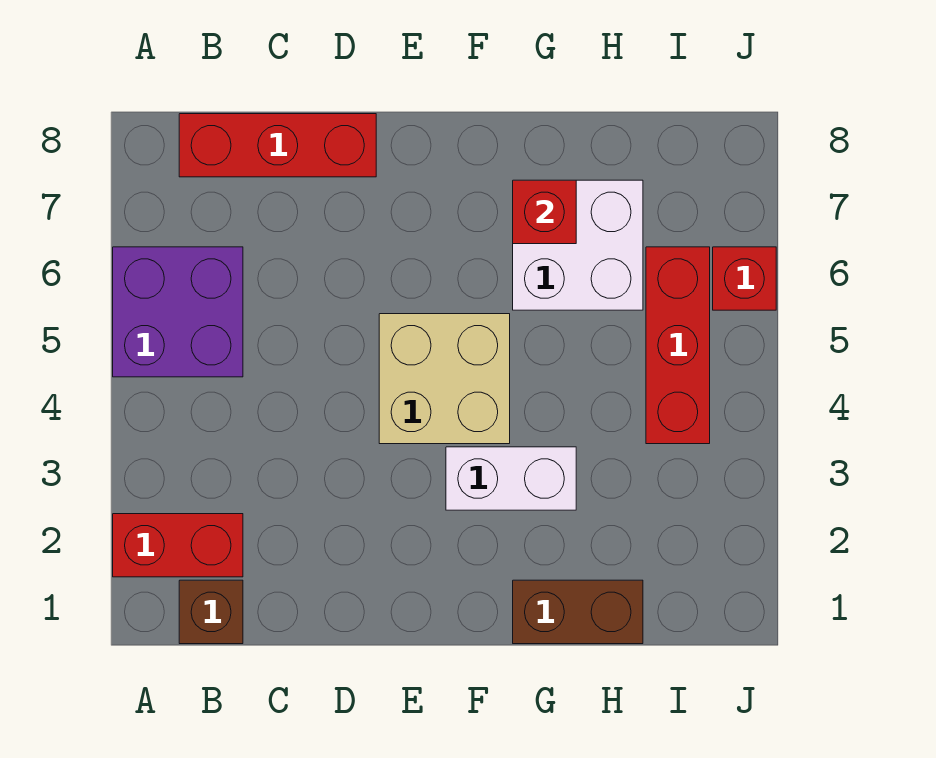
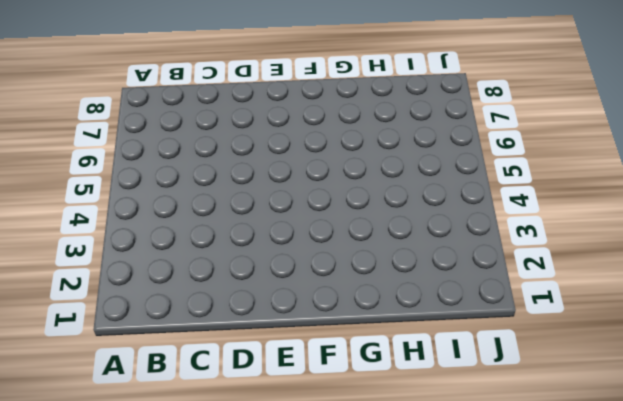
none -> red 1x2 brick [113,514,243,577]
none -> purple 2x2 brick [113,247,243,377]

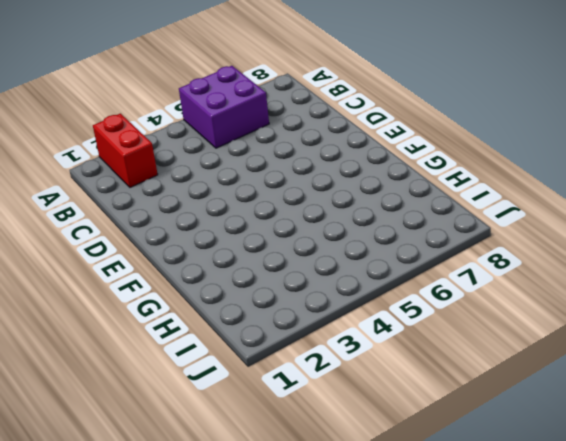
none -> brown 1x1 brick [179,580,243,644]
none -> red 1x3 brick [179,114,376,177]

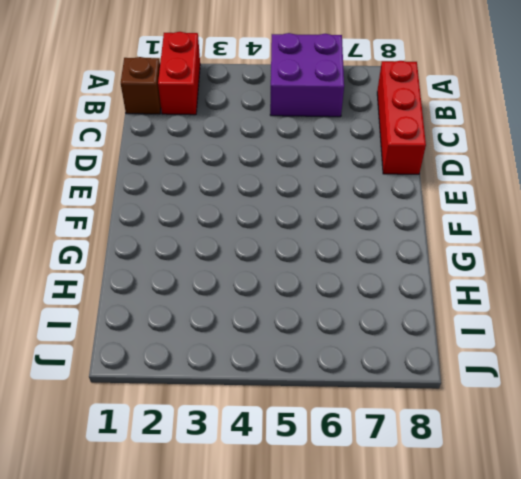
none -> tan 2x2 brick [379,314,510,444]
none -> white 1x2 brick [446,447,576,510]

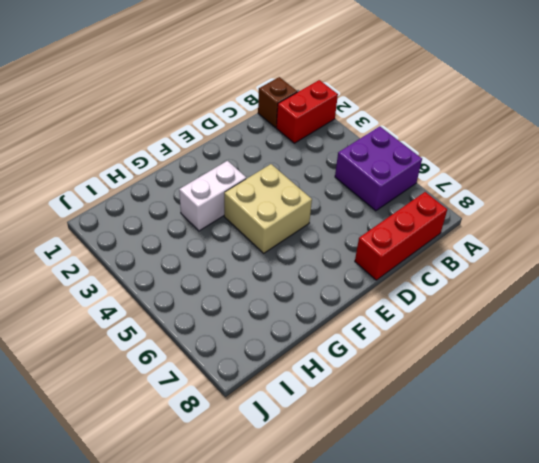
none -> brown 1x2 brick [513,580,643,644]
none -> white 2x2 brick [513,180,643,310]

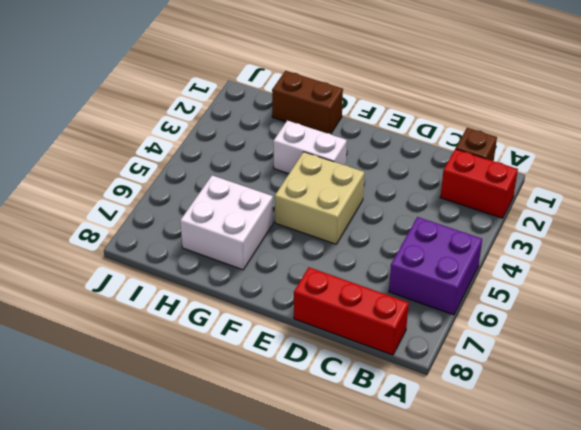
none -> red 1x3 brick [646,247,710,444]
none -> red 1x1 brick [713,247,776,310]

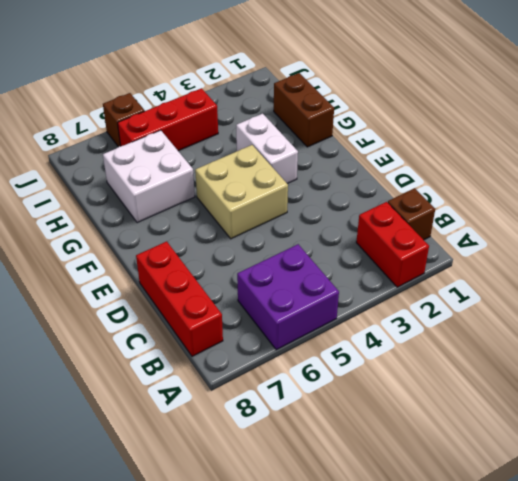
brown 1x1 brick [103,93,145,147] -> red 1x1 brick [713,247,776,310]
none -> red 1x1 brick [513,180,576,244]

